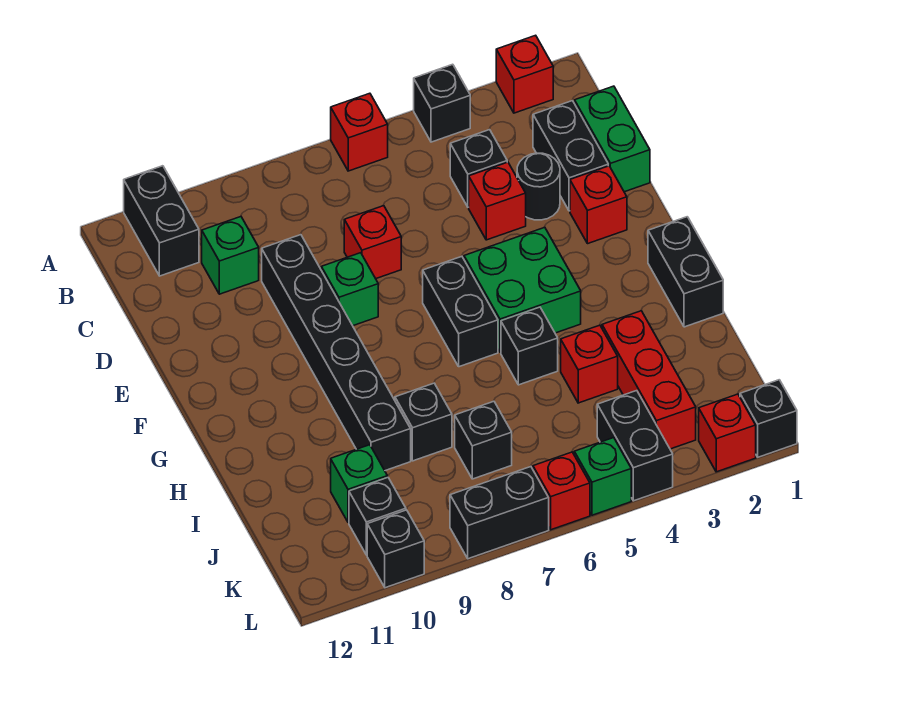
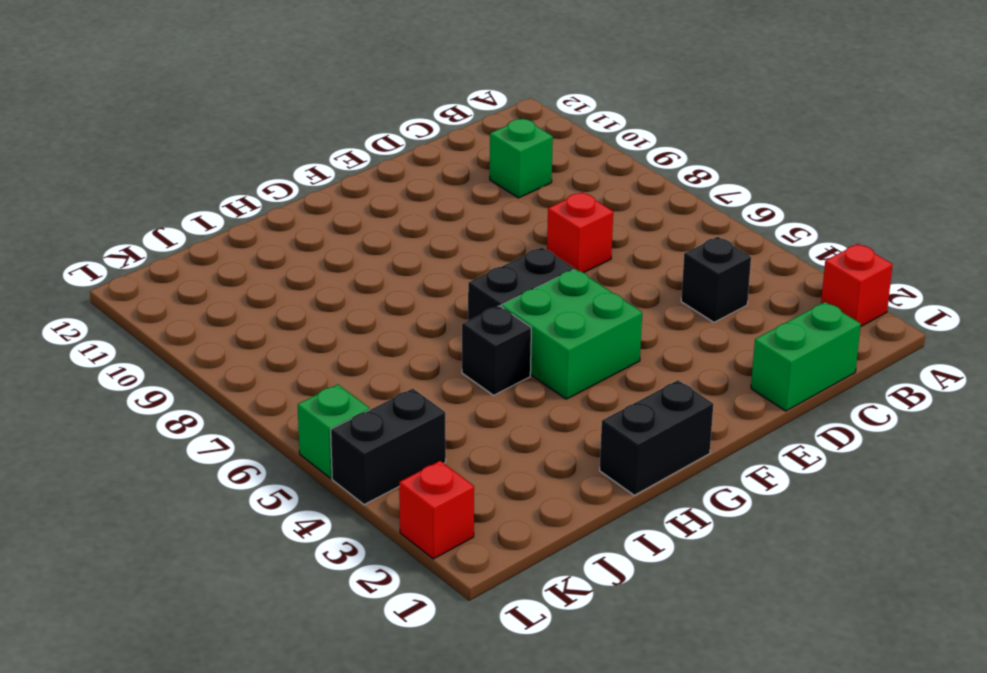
none -> black 1x1 brick [414,64,470,142]
none -> red 1x1 brick [331,93,388,171]
none -> black 1x2 brick [124,166,199,276]
none -> black 1x2 brick [533,101,608,211]

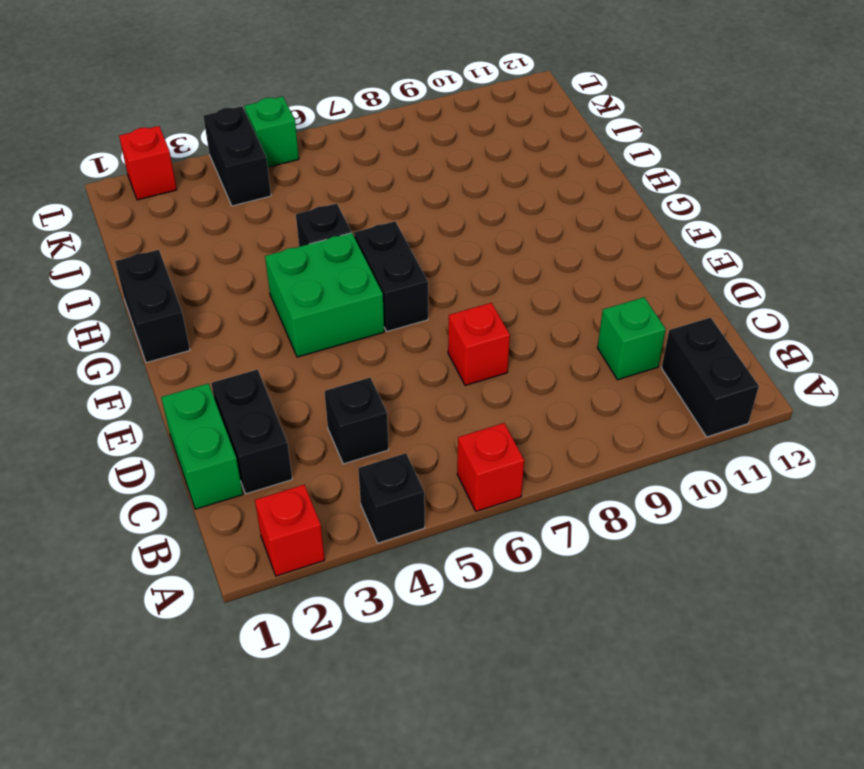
none -> black 1x1 round brick [517,153,560,220]
none -> red 1x1 brick [469,162,526,240]
none -> black 1x6 brick [262,235,411,471]
none -> red 1x1 brick [570,166,627,244]

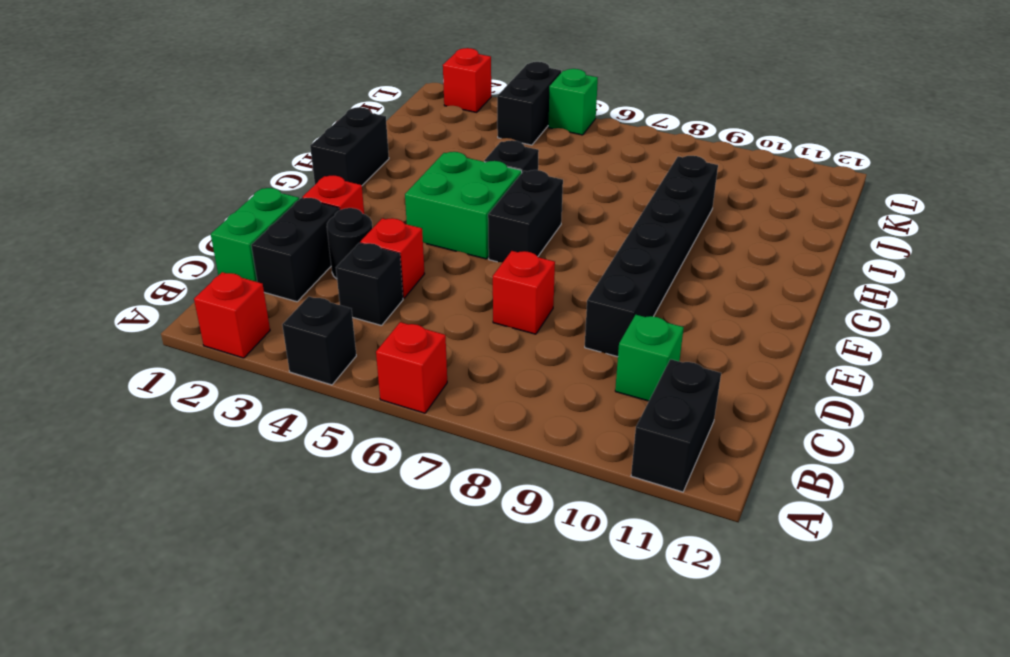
none -> green 1x1 brick [321,253,378,326]
none -> red 1x3 brick [602,311,696,449]
none -> red 1x1 brick [561,325,618,403]
none -> black 1x1 brick [395,383,452,461]

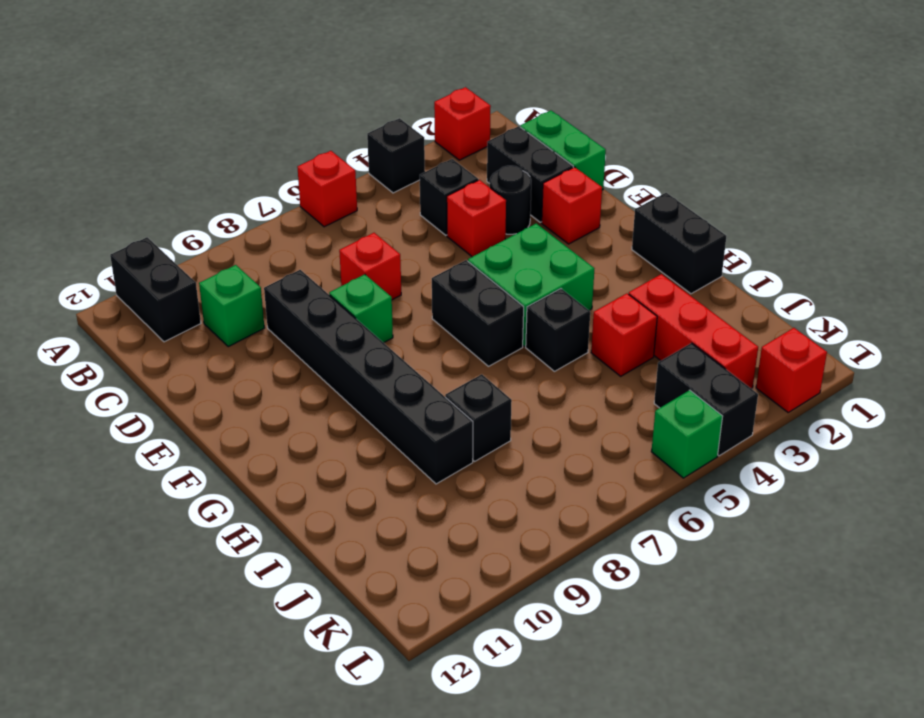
none -> black 1x1 brick [455,401,512,479]
none -> green 1x1 brick [331,445,387,523]
none -> black 1x1 brick [349,477,406,555]
none -> black 1x1 brick [740,380,797,457]

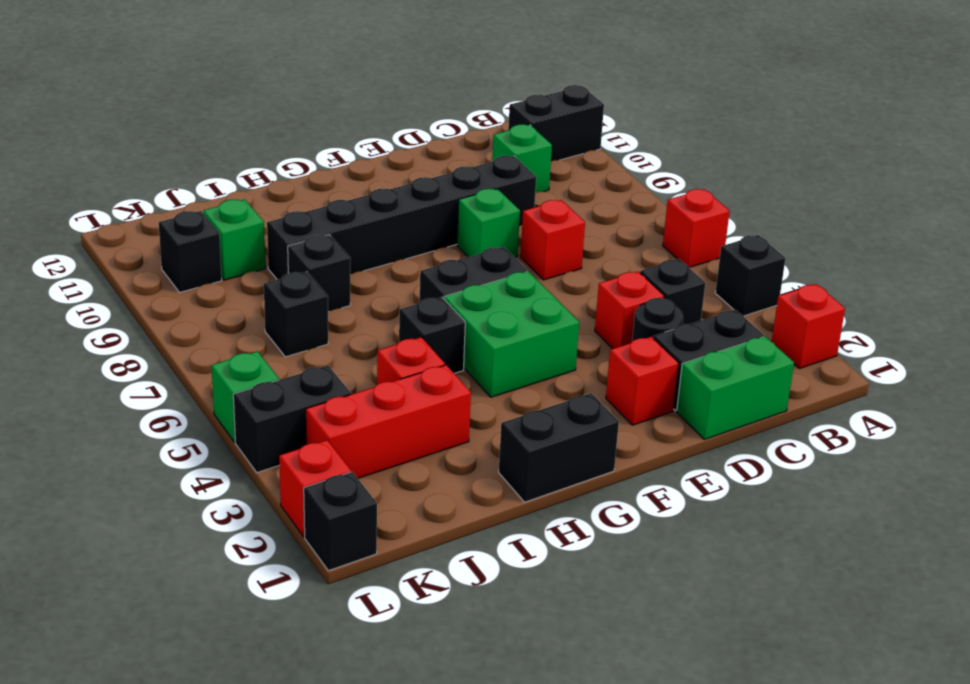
none -> red 1x1 brick [533,452,590,530]
none -> black 1x2 brick [450,466,549,559]
none -> black 1x1 brick [367,510,424,588]

